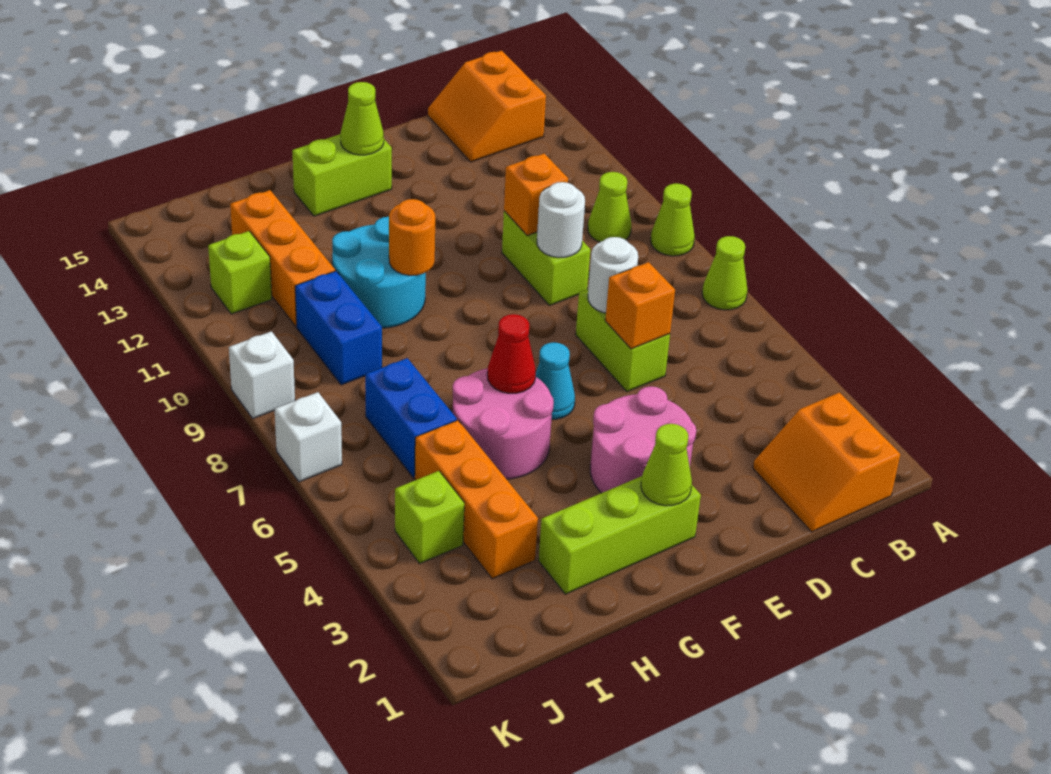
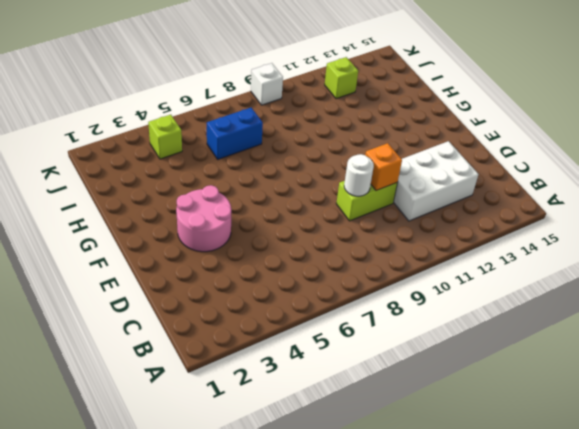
white 2x3 brick [394,141,479,221] -> none
none -> lime 1x1 cone [702,236,748,310]
none -> lime 1x1 cone [651,183,695,256]
none -> orange 2x2 slope [753,392,900,532]

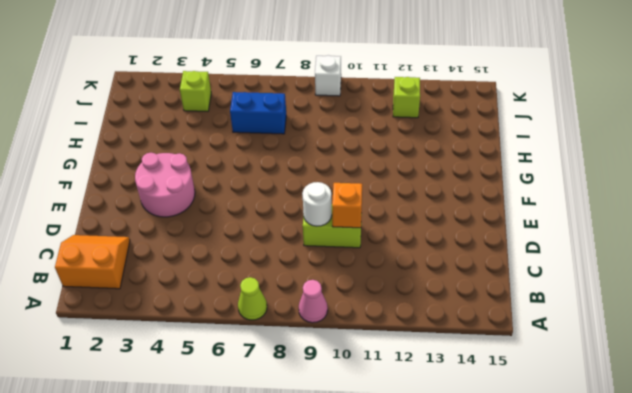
pink 1x1 cone [299,280,328,323] -> lime 1x1 cone [651,183,695,256]
none -> lime 1x1 cone [588,172,631,242]
none -> orange 2x2 slope [428,51,546,162]
none -> lime 1x2 brick [576,289,670,392]

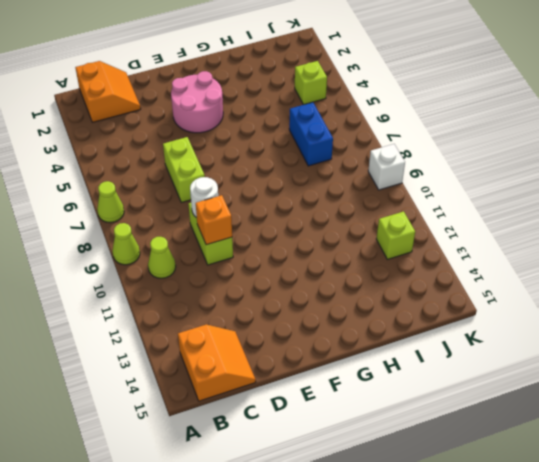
none -> lime 1x3 brick [539,476,701,594]
none -> cyan 1x1 cone [536,342,575,419]
none -> lime 1x2 brick [292,134,392,216]

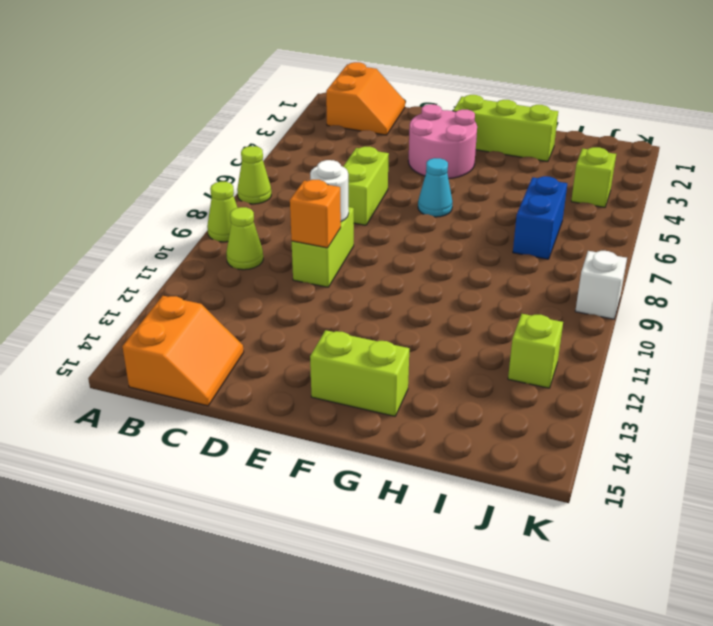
none -> pink 2x2 round brick [453,368,554,479]
none -> cyan 2x2 round brick [332,217,426,328]
none -> orange 1x3 brick [415,420,538,579]

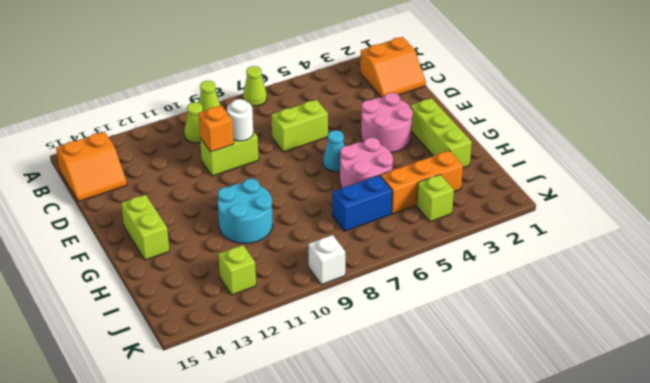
none -> blue 1x2 brick [295,271,382,385]
none -> orange 1x3 brick [230,190,335,327]
none -> white 1x1 brick [275,392,342,482]

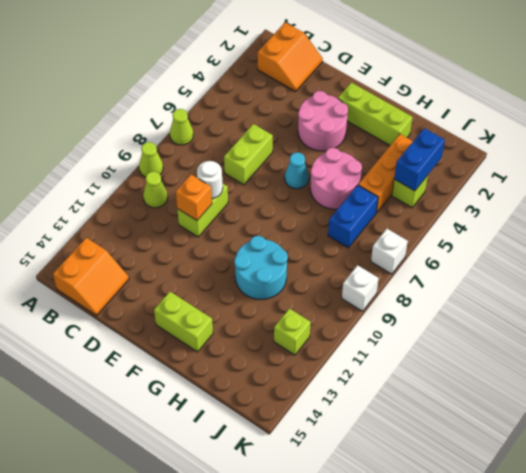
blue 1x2 brick [394,128,445,191] -> blue 1x2 brick moved to [295,271,382,385]
none -> orange 1x3 brick [230,190,335,327]
none -> orange 1x1 brick [605,262,675,349]
none -> white 1x1 round brick [588,237,638,313]

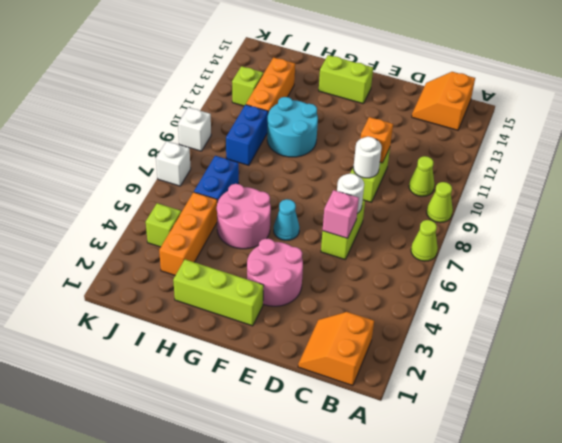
pink 1x1 brick [323,190,359,238] -> orange 1x1 brick [605,262,675,349]
none -> lime 1x1 cone [641,424,692,506]
none -> lime 1x1 cone [341,82,384,155]
none -> red 1x1 cone [487,314,536,393]

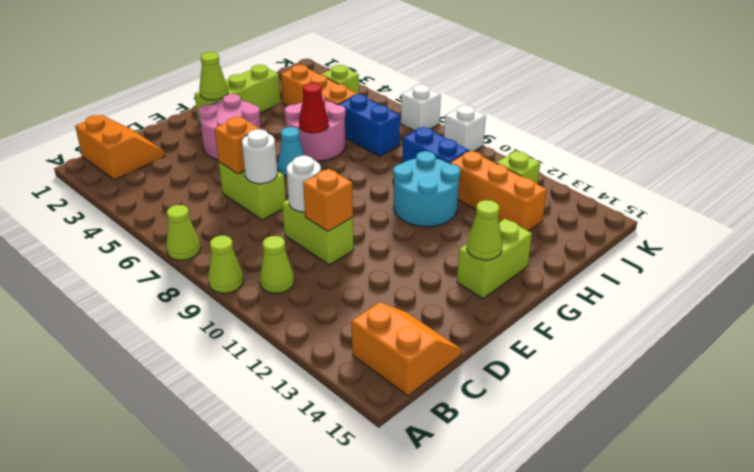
none -> orange 1x1 round brick [389,199,435,275]

